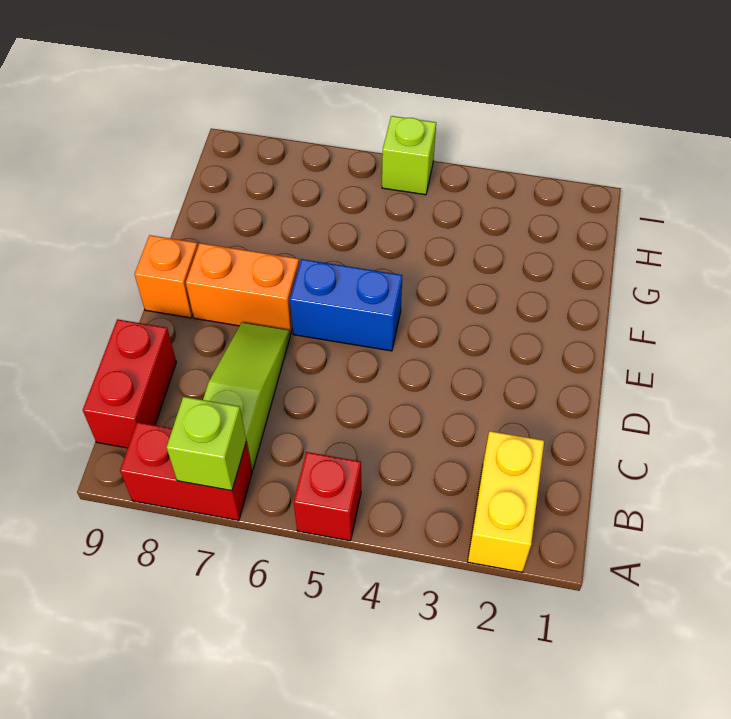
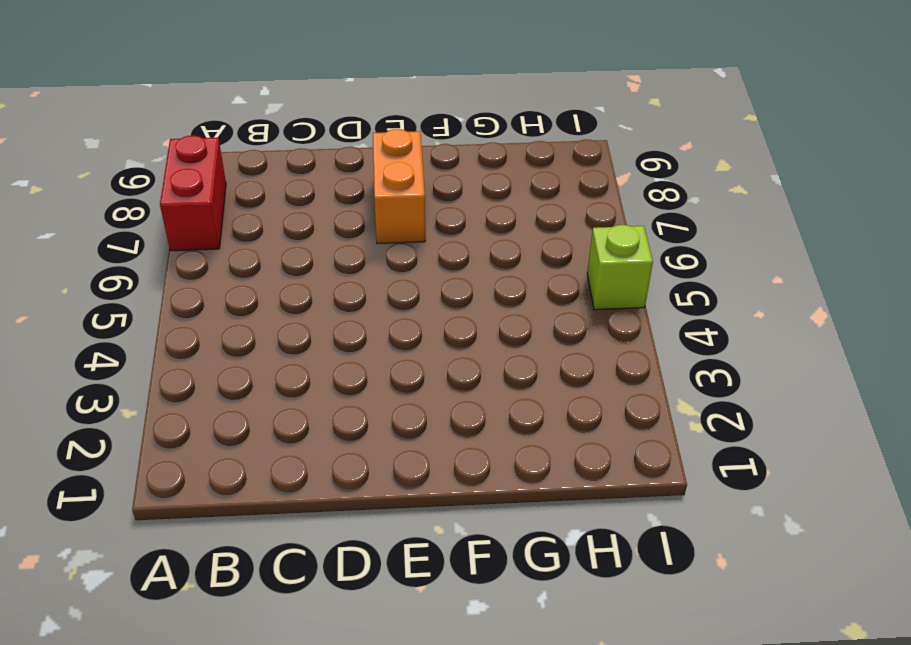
none -> yellow 1x2 brick [468,431,544,572]
none -> red 1x1 brick [294,452,361,541]

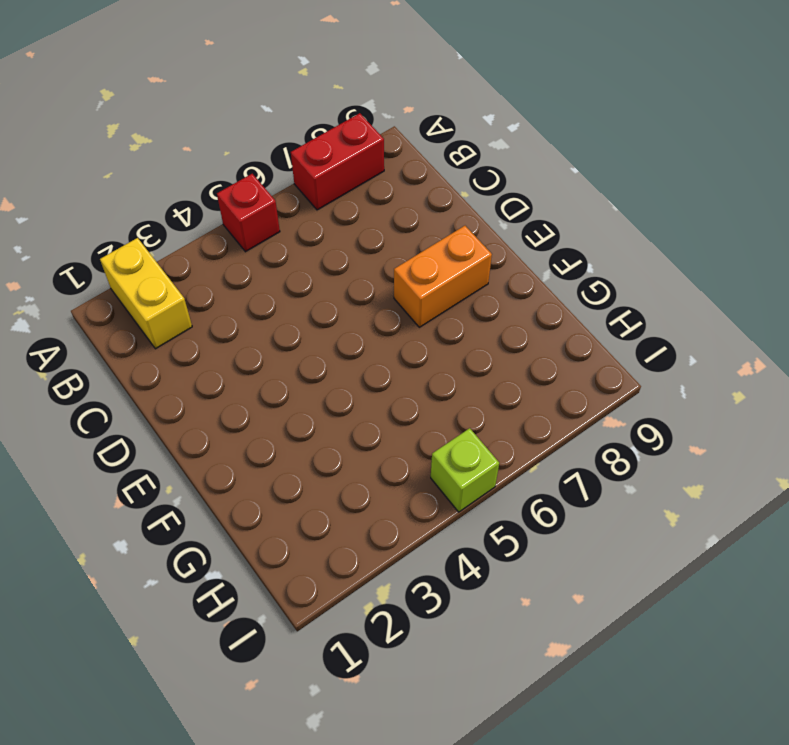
none -> lime 1x3 slope [203,322,290,470]
none -> red 1x2 brick [83,319,176,448]

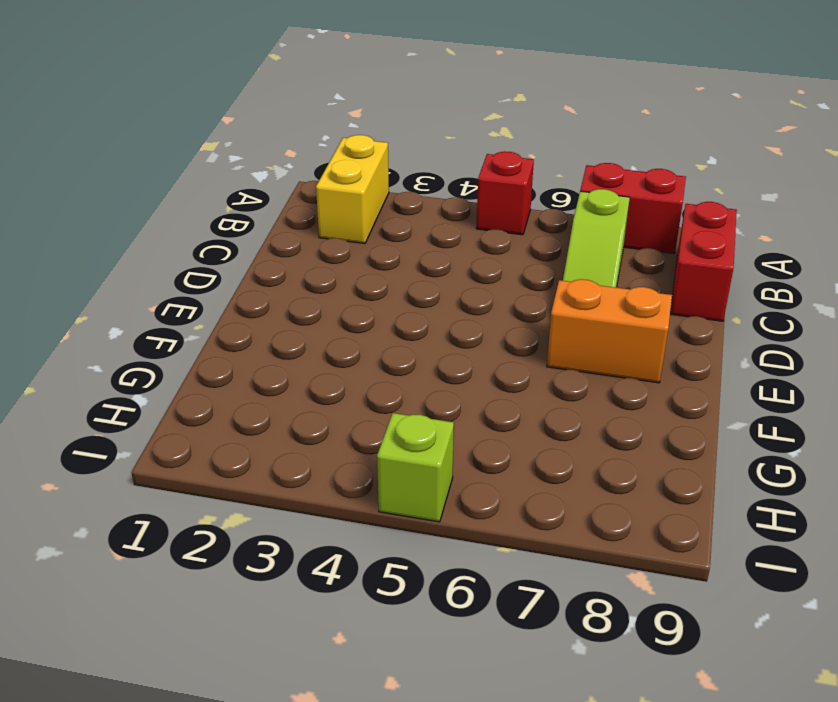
none -> blue 1x2 brick [290,259,402,351]
none -> orange 1x1 brick [135,235,198,318]

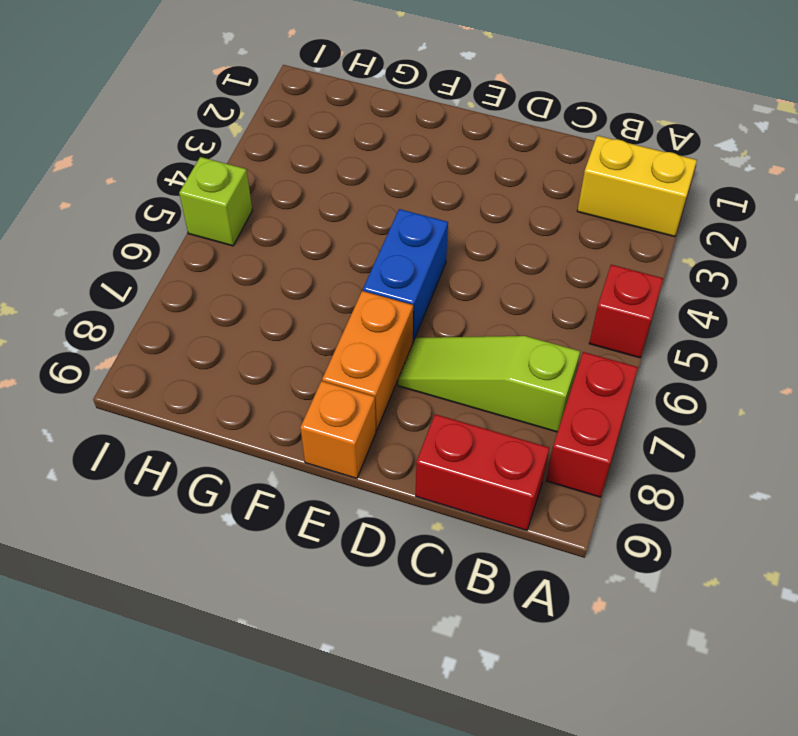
none -> lime 1x1 brick [167,397,246,491]

